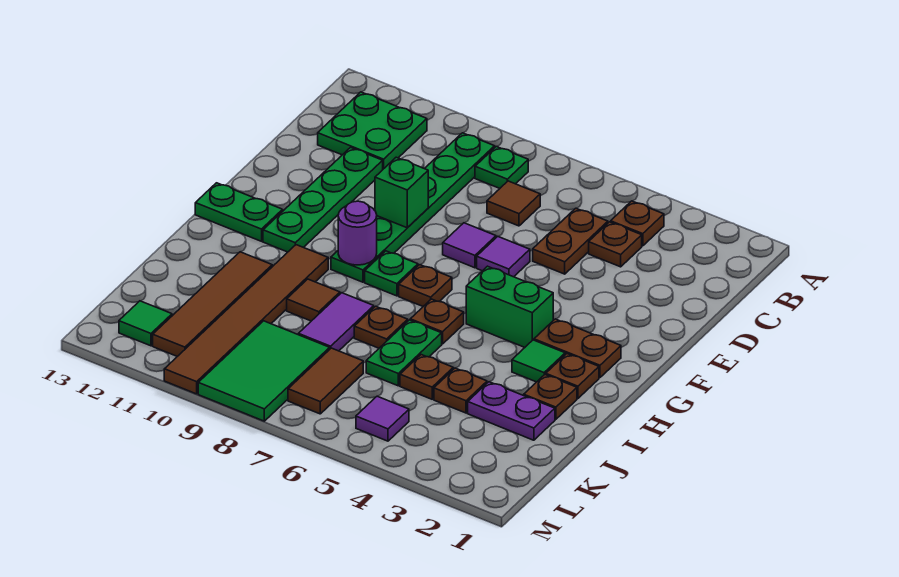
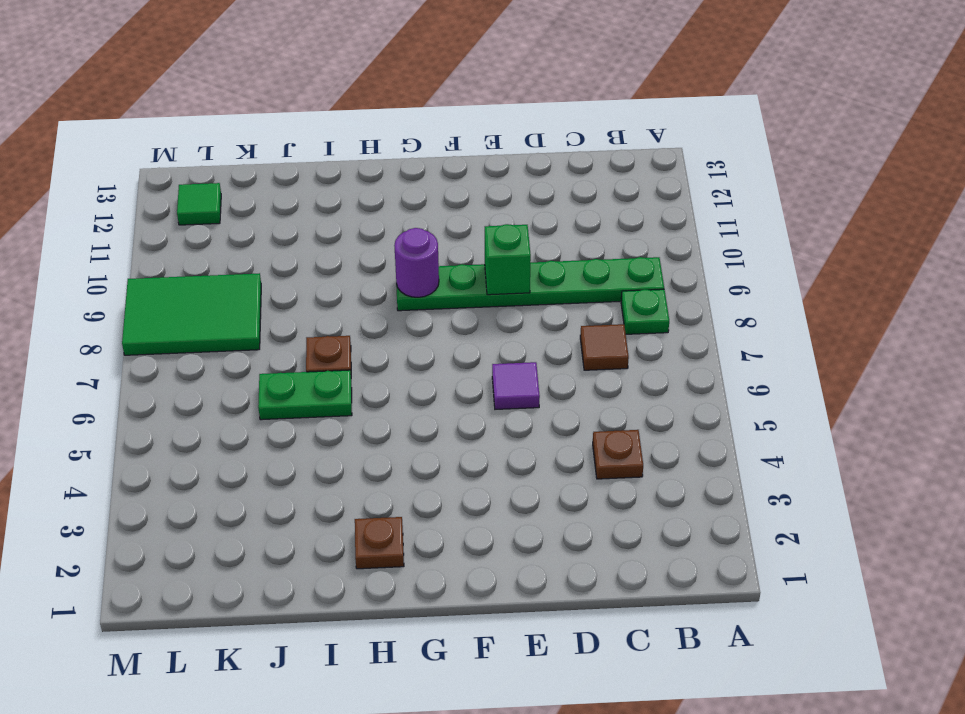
none -> brown 1x1 plate [611,201,664,246]
none -> green 2x2 plate [318,92,427,169]
none -> brown 1x2 plate [533,208,608,274]
none -> green 1x4 plate [263,147,383,252]

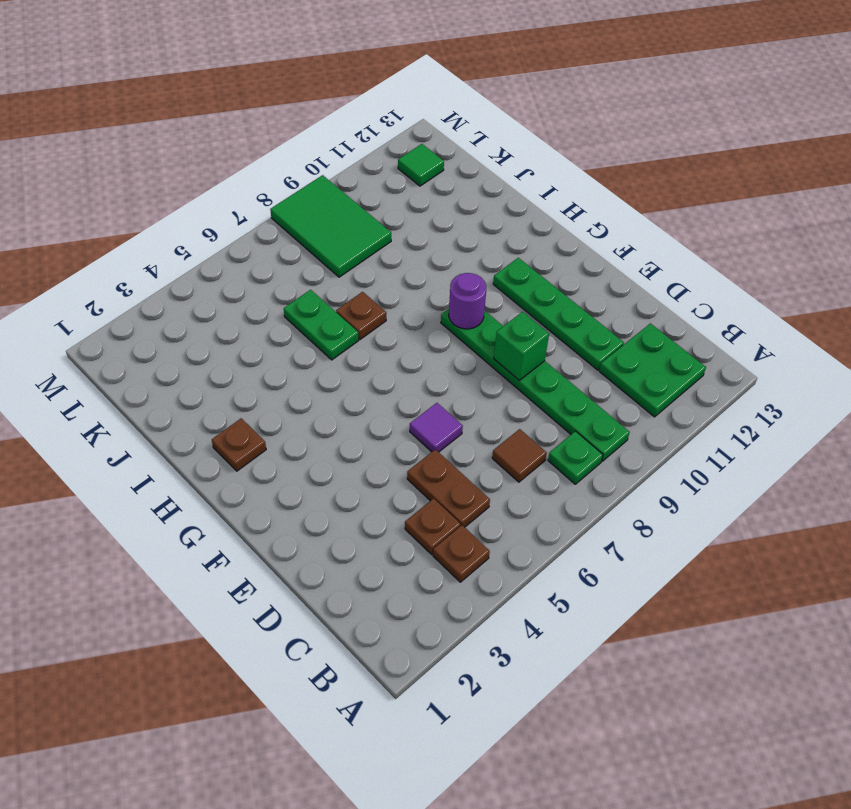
none -> purple 1x1 tile [443,223,496,268]
none -> brown 1x2 plate [534,319,621,378]
none -> green 1x2 brick [466,266,553,347]
none -> brown 1x1 plate [399,265,452,306]

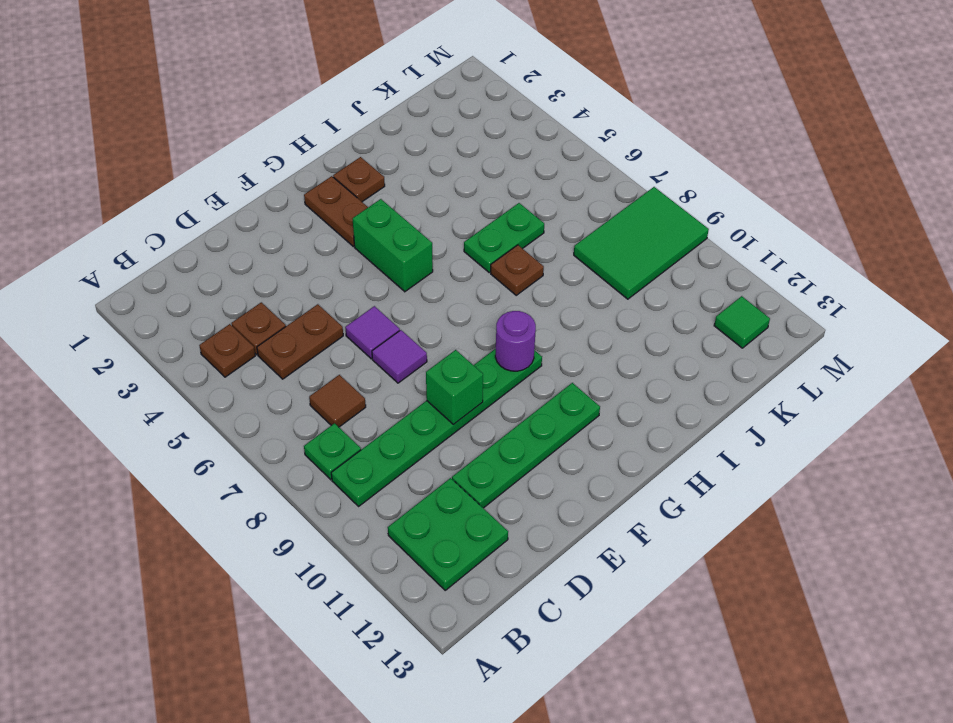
none -> brown 1x1 plate [399,265,452,306]
none -> green 1x1 plate [365,251,418,296]
none -> green 1x2 plate [195,183,283,241]
none -> green 1x1 tile [512,340,565,382]

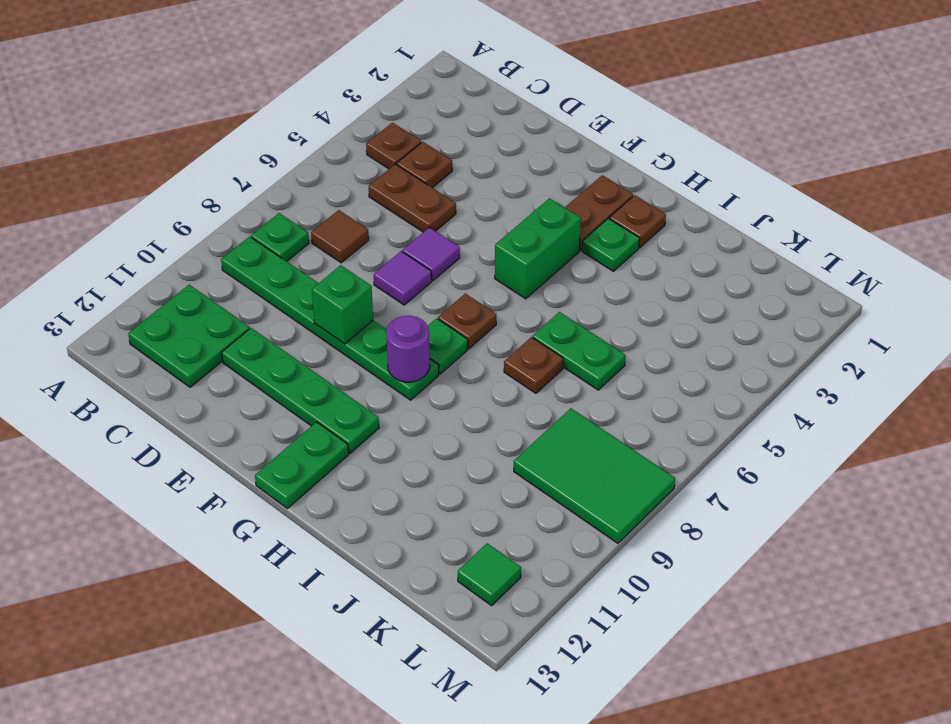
green 1x1 plate [582,218,640,271] -> green 1x1 tile [512,340,565,382]
none -> brown 1x1 plate [410,299,464,344]
none -> brown 1x6 tile [164,245,328,394]
none -> brown 1x1 plate [524,375,577,419]
none -> purple 1x2 tile [298,293,374,351]

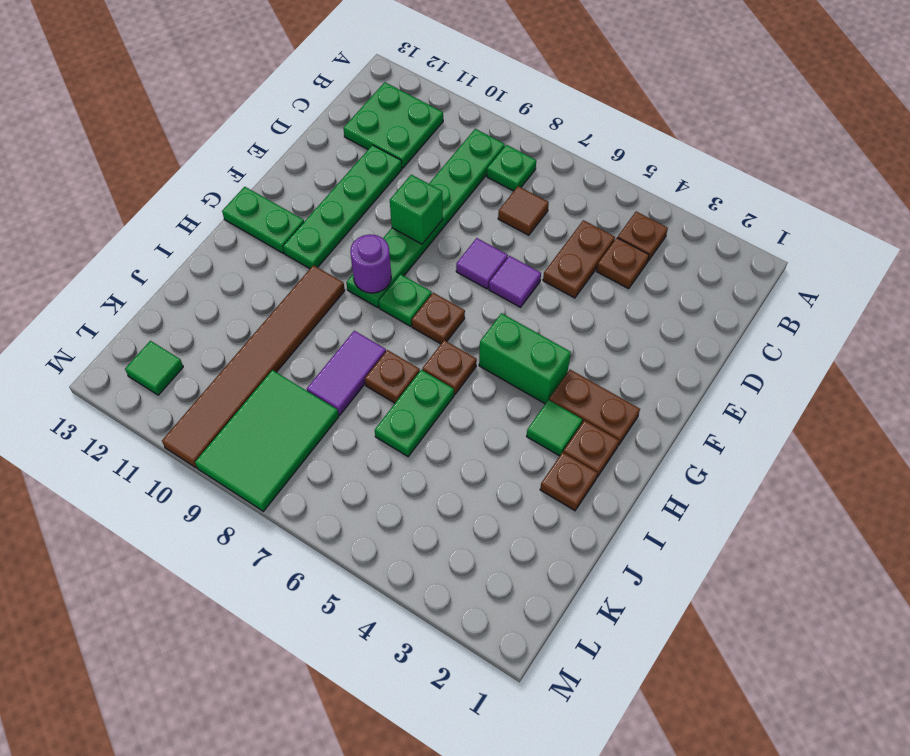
none -> brown 1x1 tile [287,279,340,321]
none -> brown 1x4 tile [153,252,272,356]
none -> purple 1x2 plate [468,382,555,440]
none -> brown 1x1 plate [434,368,487,413]

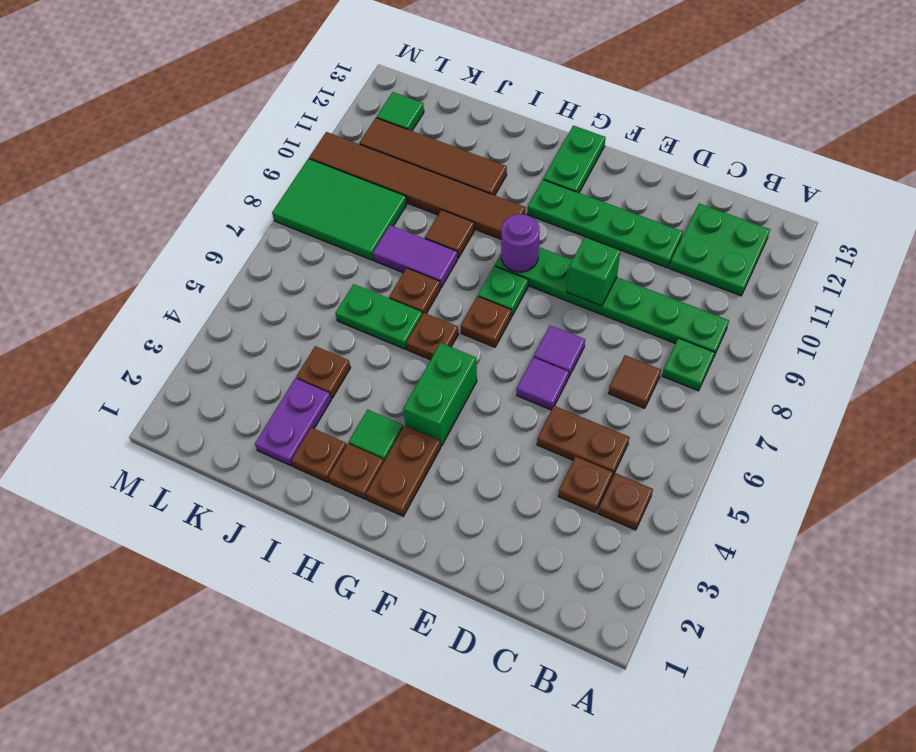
none -> brown 1x1 plate [400,355,453,399]
none -> brown 1x2 tile [288,348,363,414]
none -> purple 1x1 tile [356,396,409,441]

